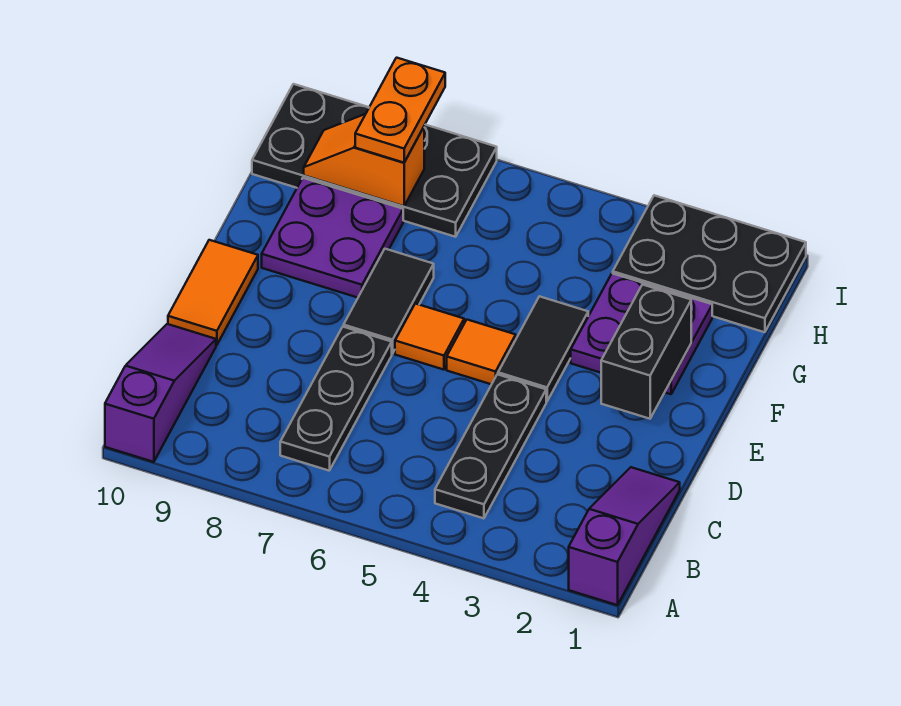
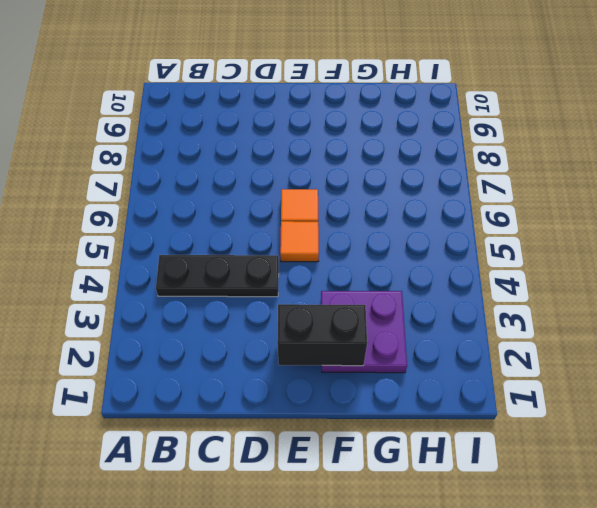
none -> purple 1x3 slope [569,467,680,605]
none -> purple 1x3 slope [105,324,216,462]
none -> black 1x3 plate [280,327,392,471]

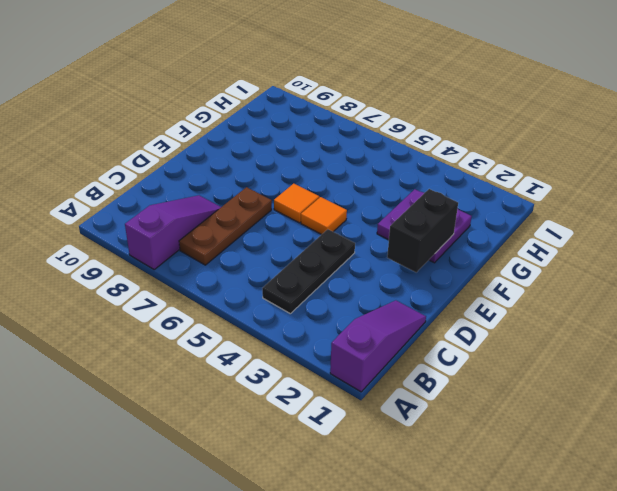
purple 1x3 slope [125,195,221,269] -> purple 1x3 slope moved to [105,324,216,462]
brown 1x3 plate [179,187,272,265] -> black 1x3 plate [280,327,392,471]
none -> orange 1x2 tile [168,240,258,345]
none -> black 1x2 tile [498,296,588,401]
none -> black 1x2 tile [344,249,434,354]

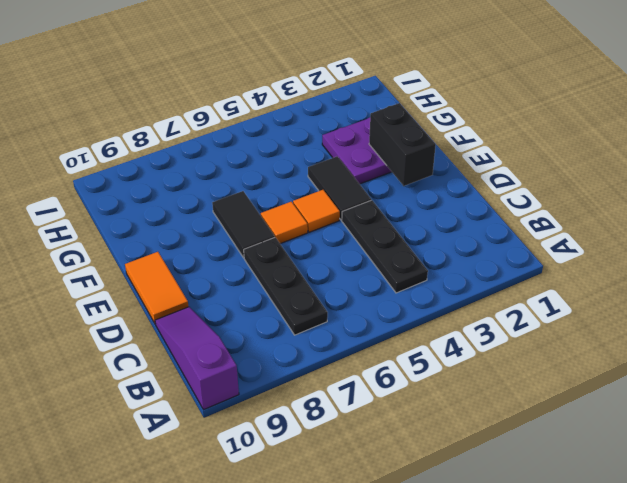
none -> purple 1x3 slope [569,467,680,605]
none -> purple 2x2 plate [262,178,403,298]
none -> black 2x3 plate [613,195,806,332]

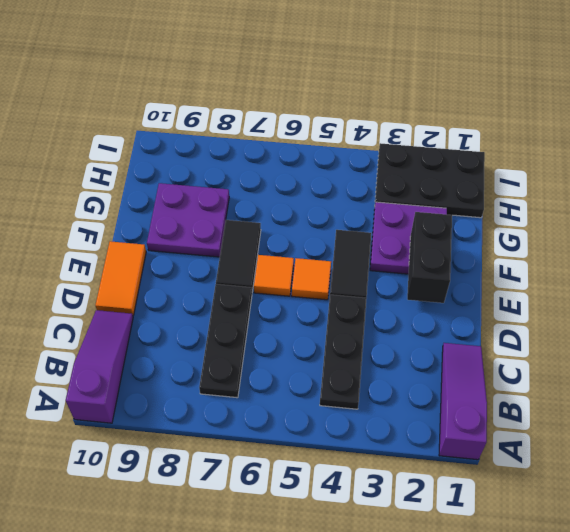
none -> black 2x4 plate [252,84,497,237]
none -> orange 1x2 slope [304,114,424,206]
none -> orange 1x2 plate [355,58,445,163]

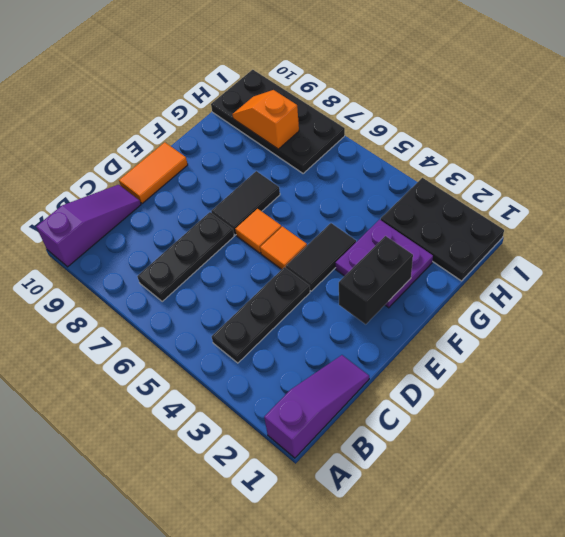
none -> purple 2x2 plate [262,178,403,298]
none -> orange 1x2 plate [355,58,445,163]

